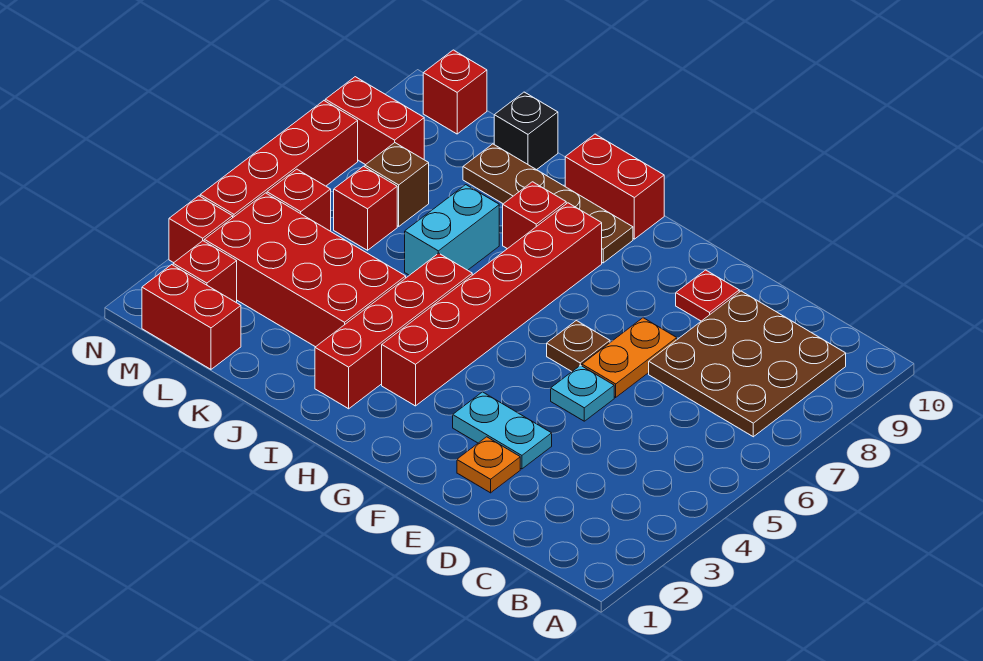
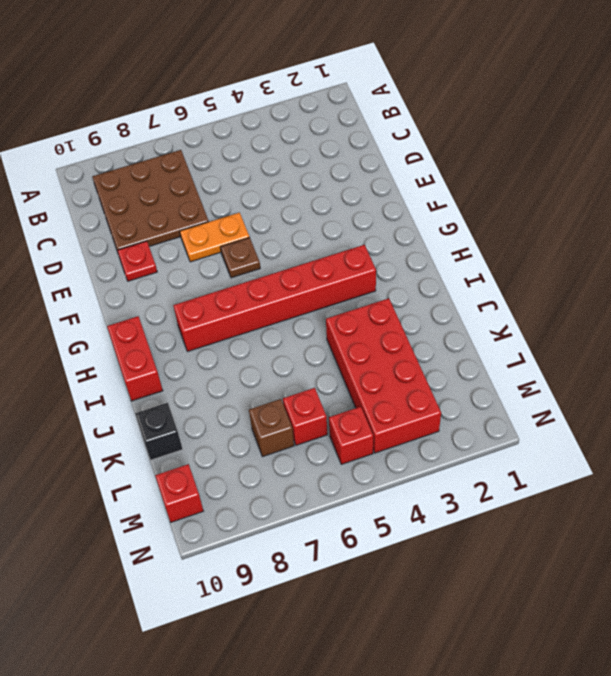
none -> orange 1x1 plate [457,437,520,493]
none -> cyan 1x2 plate [453,392,552,469]
none -> cyan 1x1 plate [551,365,614,421]

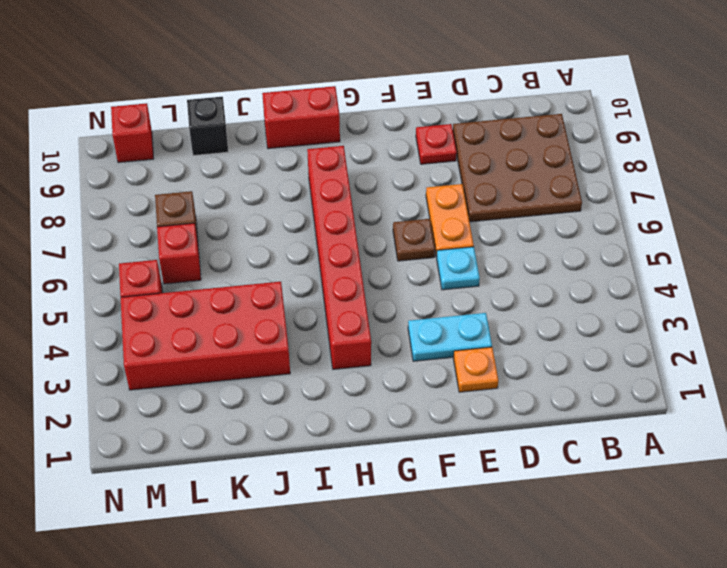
none -> brown 1x4 plate [463,144,633,263]
none -> red 1x4 brick [315,253,472,409]
none -> red 1x1 brick [503,182,566,249]

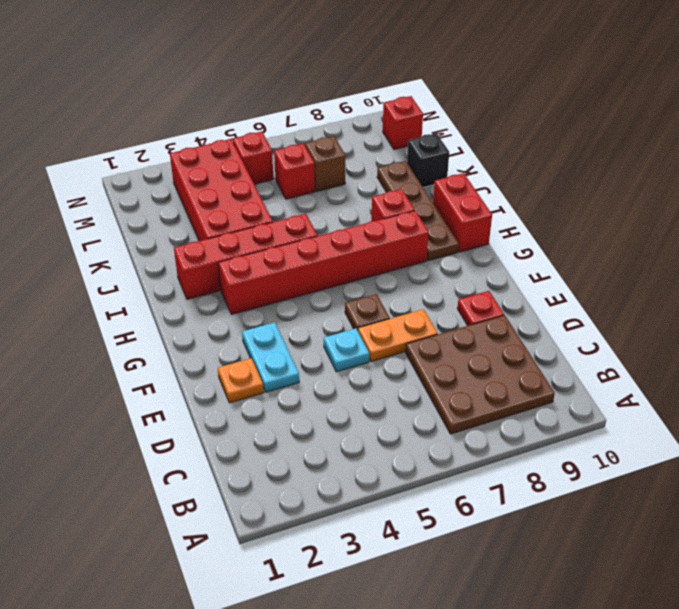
none -> cyan 1x2 brick [405,185,499,275]
none -> red 1x2 brick [142,265,241,369]
none -> red 1x1 brick [173,241,237,302]

